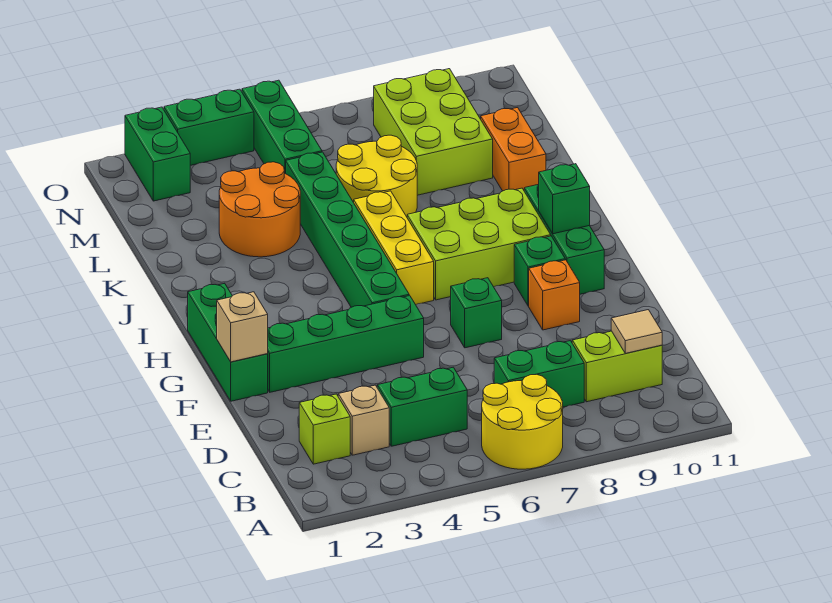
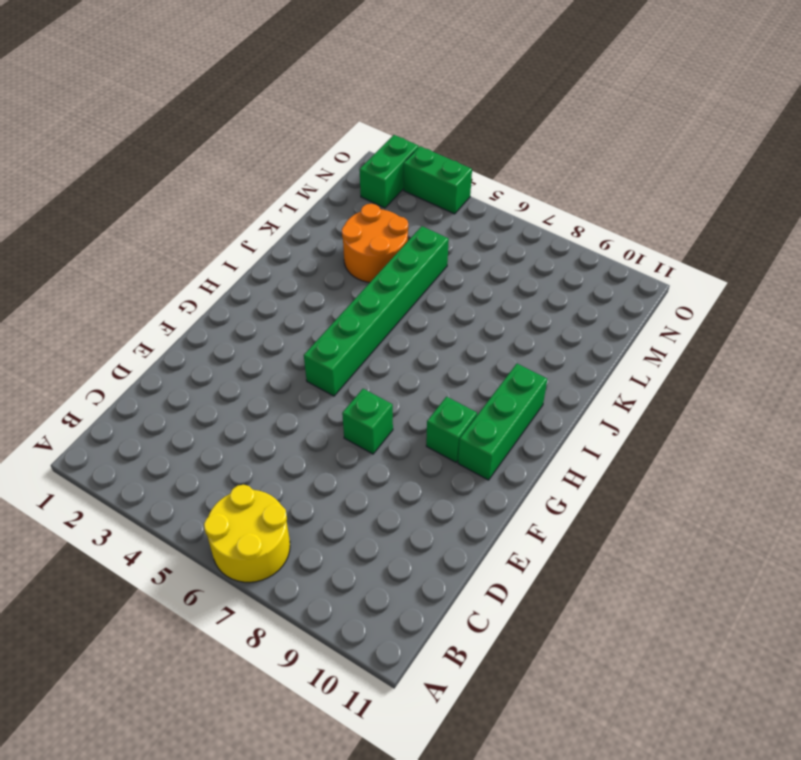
none -> lime 1x1 brick [299,394,350,464]
none -> tan 1x1 brick [338,385,389,455]
none -> green 1x2 brick [377,367,467,446]

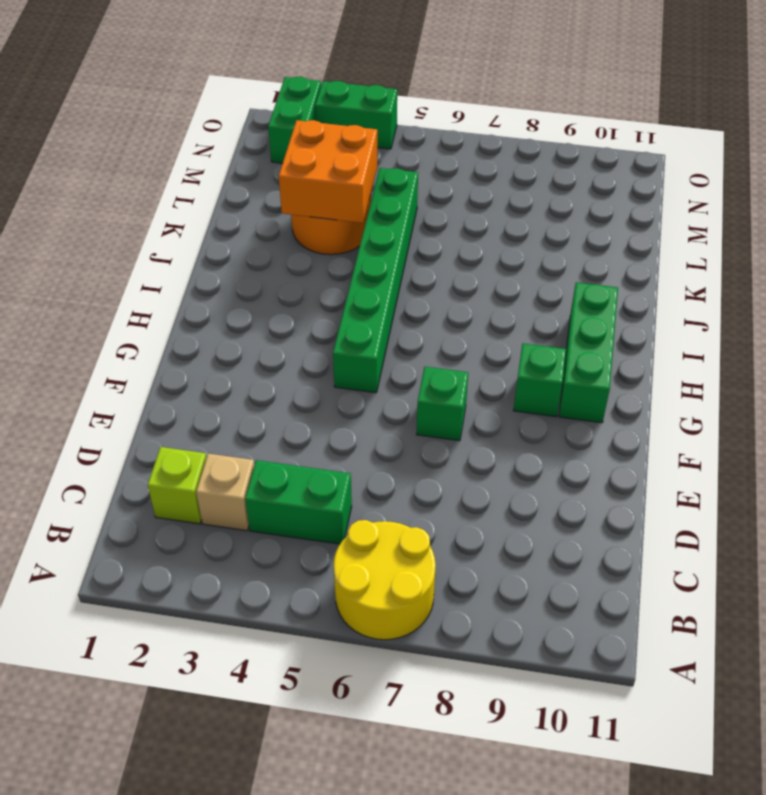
orange 2x2 brick [279,120,377,223] -> none
none -> green 1x2 brick [494,341,584,407]
none -> lime 1x2 brick [572,331,662,402]
none -> green 1x3 brick [188,283,268,401]

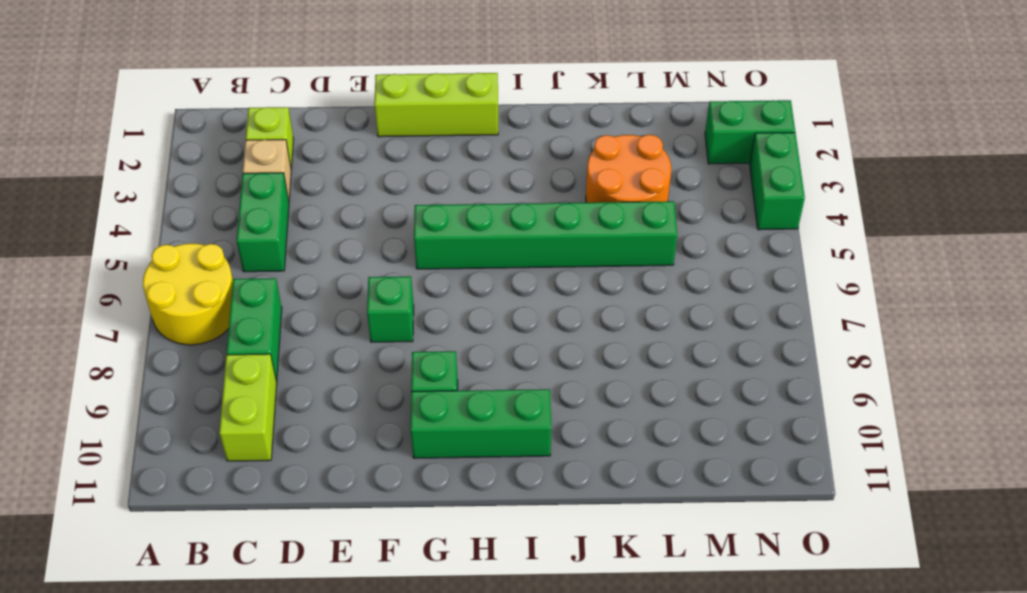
lime 1x3 brick [374,73,498,137] -> green 1x3 brick [188,283,268,401]
none -> green 1x4 brick [268,296,424,392]
none -> orange 1x1 brick [529,260,580,330]
none -> yellow 1x3 brick [354,191,434,305]

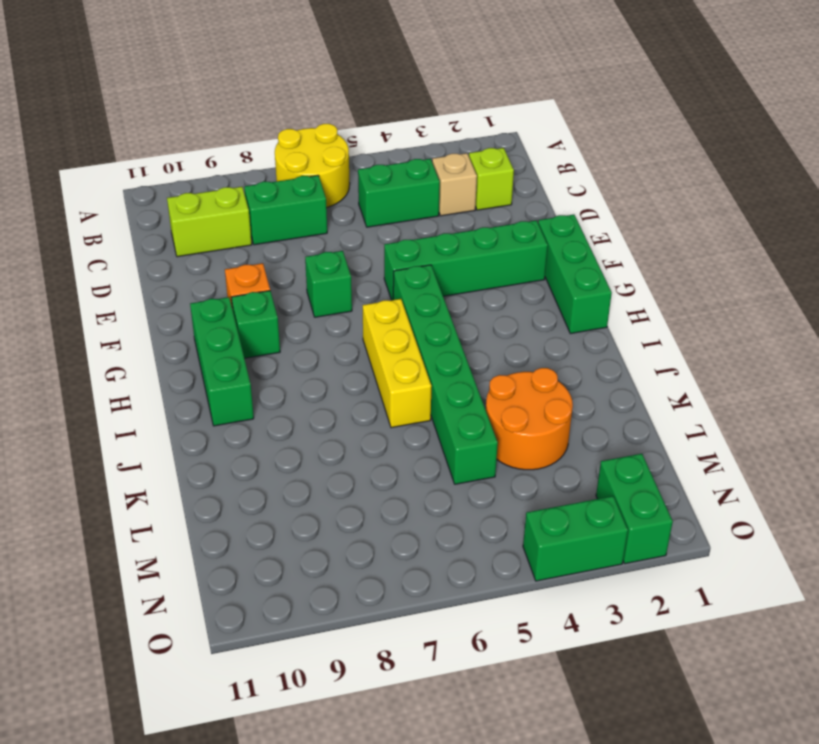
none -> lime 2x3 brick [407,188,551,300]
none -> yellow 2x2 round brick [336,135,417,217]
none -> orange 1x2 brick [481,108,546,191]

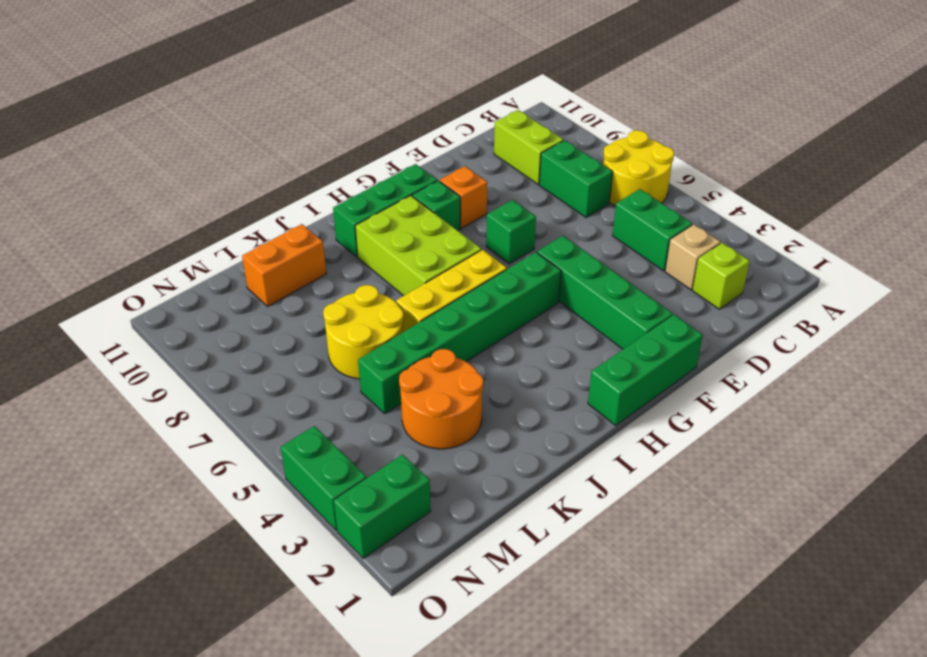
none -> lime 2x3 brick [374,69,493,195]
none -> green 1x3 brick [242,80,322,174]
none -> tan 1x1 tile [611,310,662,353]

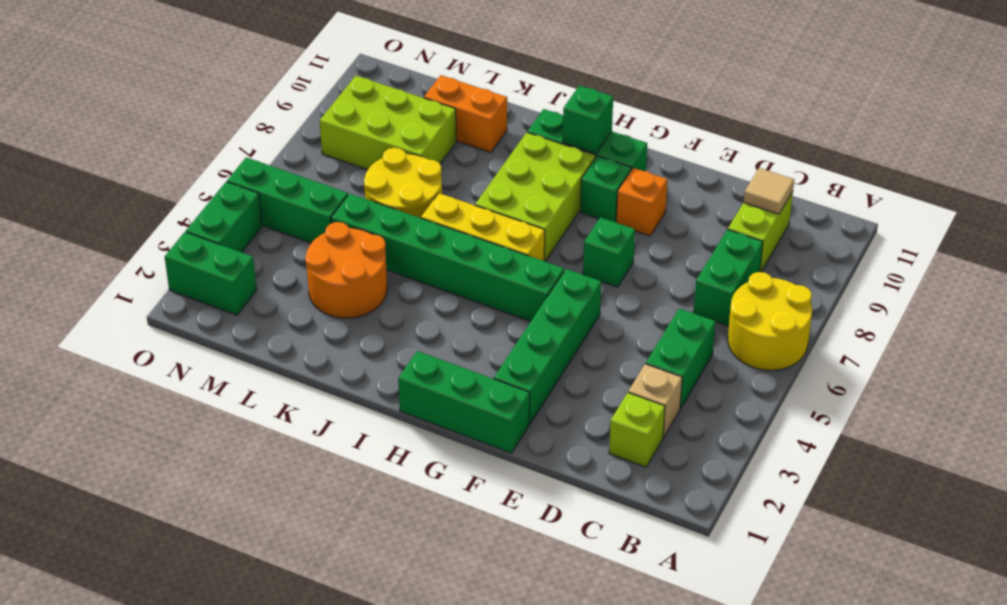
none -> tan 1x1 brick [217,292,268,362]

